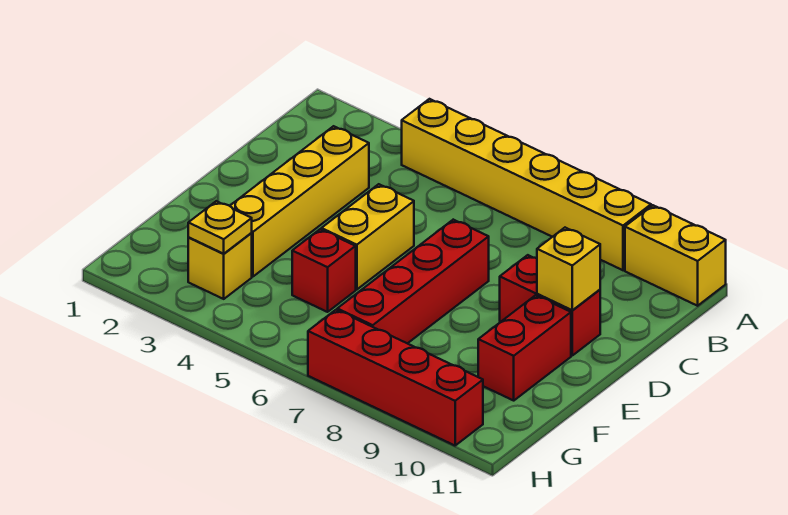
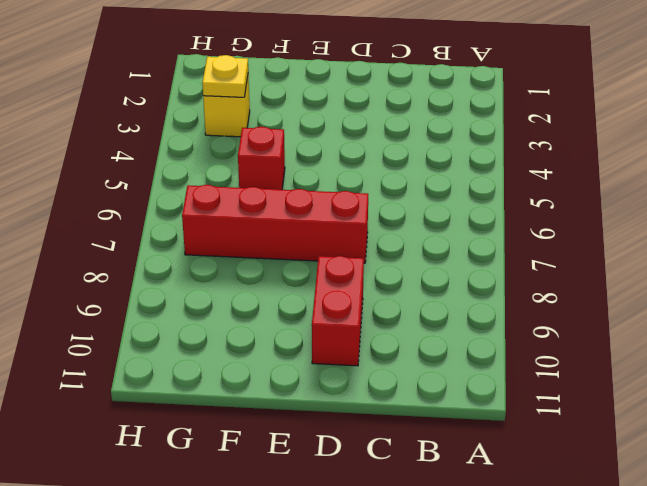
none -> yellow 1x6 brick [401,99,651,270]
none -> yellow 1x2 brick [625,205,726,306]
none -> yellow 1x4 brick [230,126,369,276]

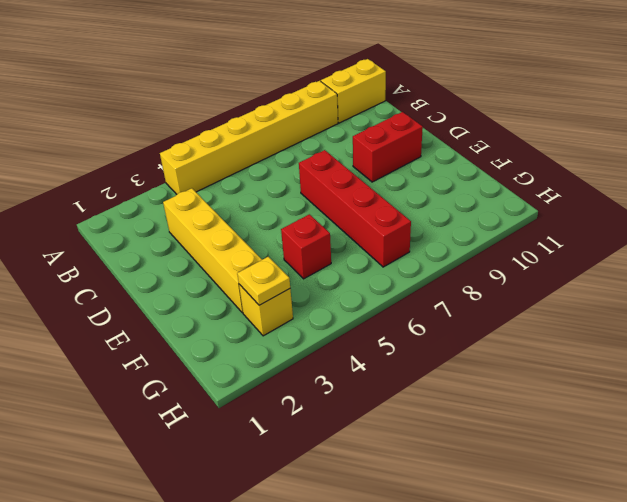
none -> yellow 1x2 brick [321,184,414,289]
none -> red 1x2 brick [478,295,571,400]
none -> red 1x4 brick [308,310,483,446]

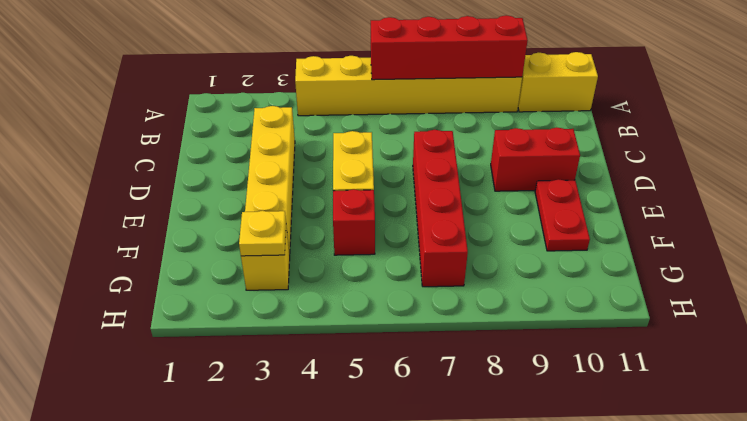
red 1x4 brick [371,15,528,80] -> red 1x4 brick moved to [308,310,483,446]
red 1x2 plate [535,179,590,251] -> red 1x2 brick [478,295,571,400]
none -> yellow 1x1 brick [537,228,600,310]

